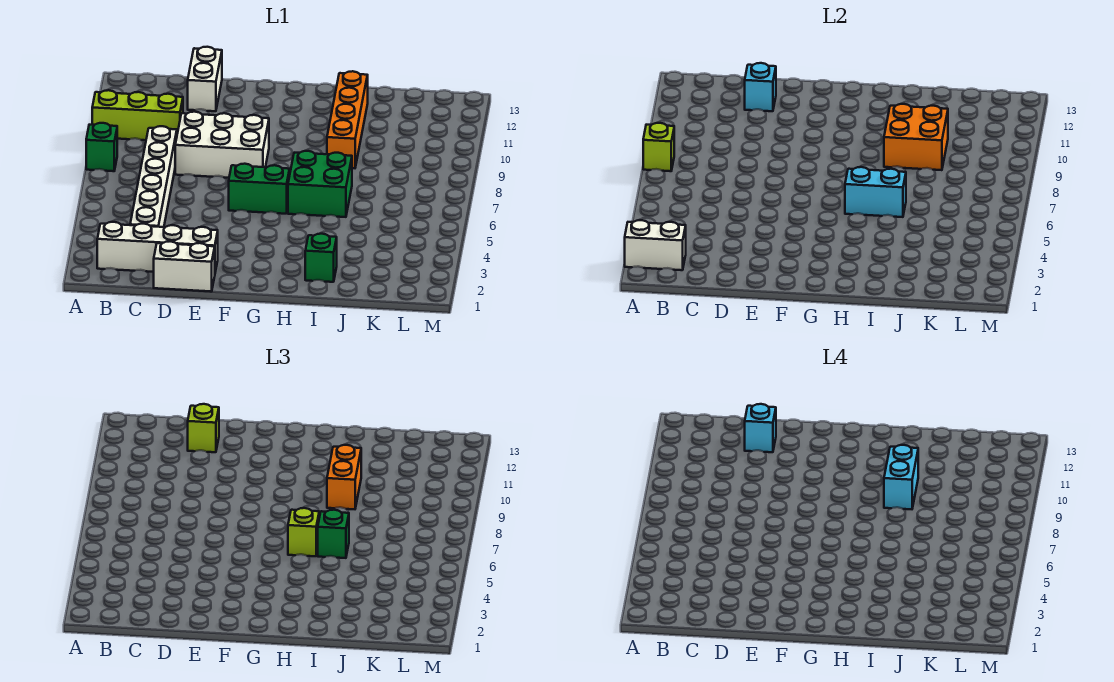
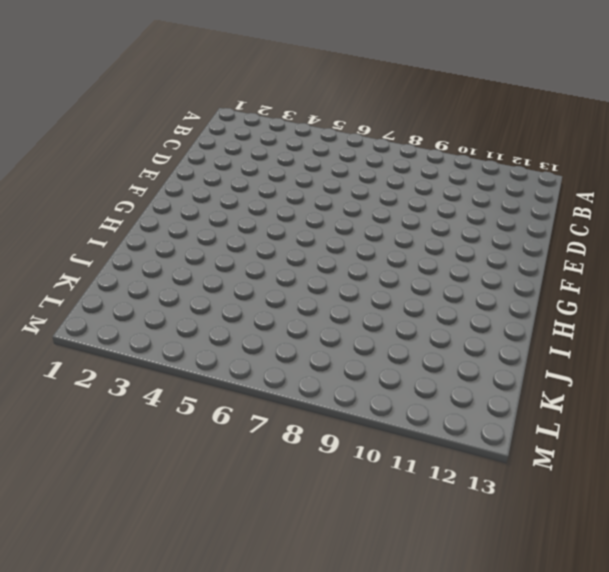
none -> green 1x1 brick [86,123,117,171]
none -> lime 1x3 brick [92,90,183,140]
none -> white 1x4 brick [97,222,218,272]

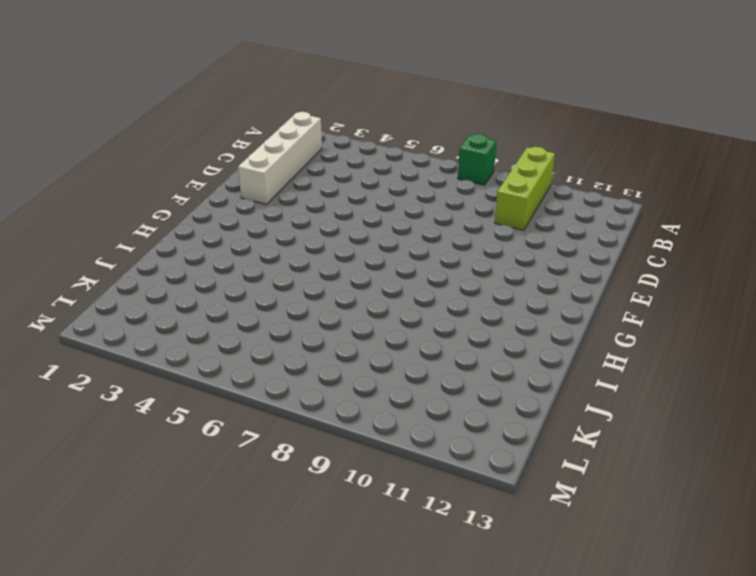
none -> white 1x6 brick [130,126,177,227]
none -> white 1x2 brick [154,241,215,292]
none -> white 2x3 brick [175,112,269,178]

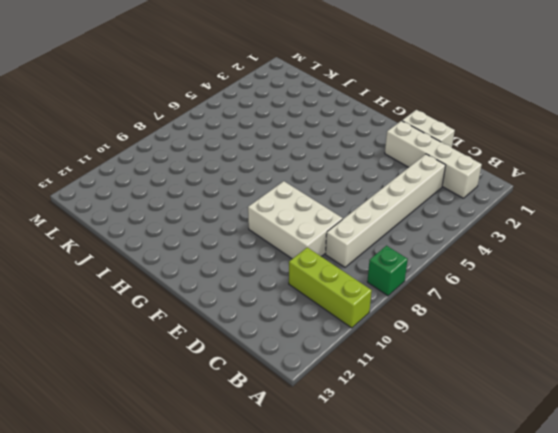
none -> white 1x2 brick [188,47,222,111]
none -> green 1x2 brick [229,164,290,214]
none -> green 2x2 brick [288,151,352,217]

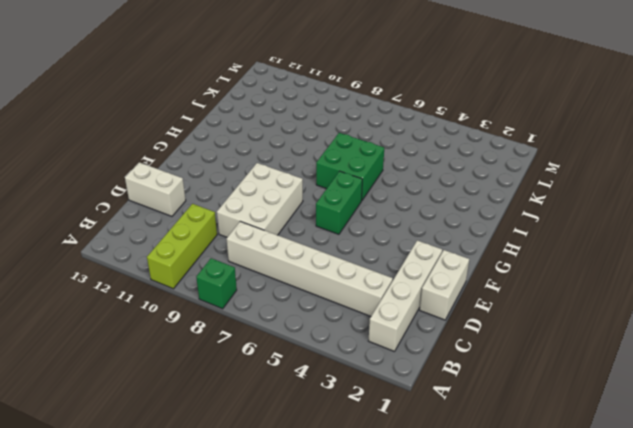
none -> green 1x1 brick [305,234,337,282]
none -> orange 1x4 brick [327,71,368,168]
none -> white 1x2 brick [625,220,686,270]

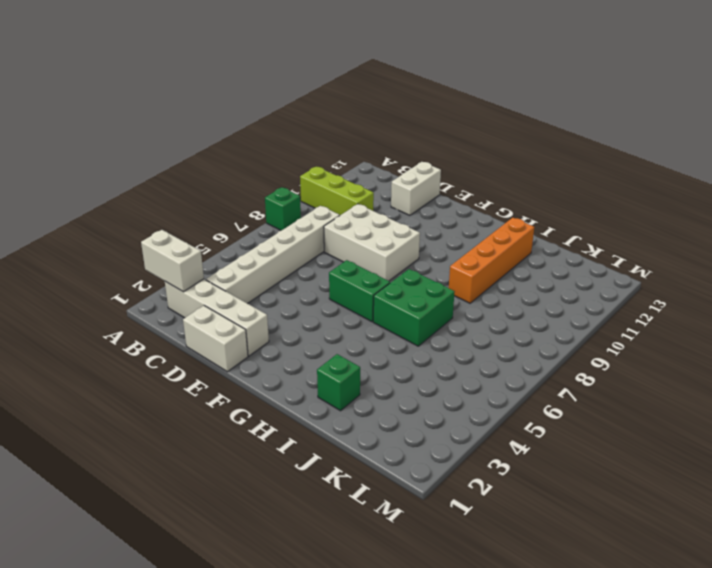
none -> lime 1x1 brick [643,123,674,171]
none -> cyan 1x1 brick [745,63,776,111]
none -> cyan 1x2 brick [845,167,906,217]

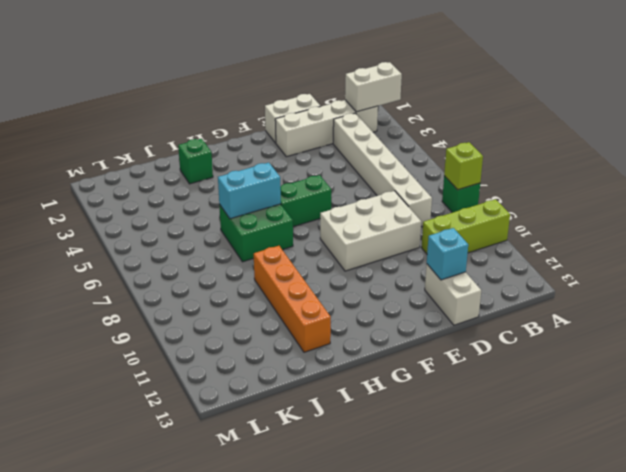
none -> orange 2x2 brick [884,104,948,170]
none -> lime 1x1 brick [188,404,219,452]
none -> lime 1x1 brick [288,508,319,556]

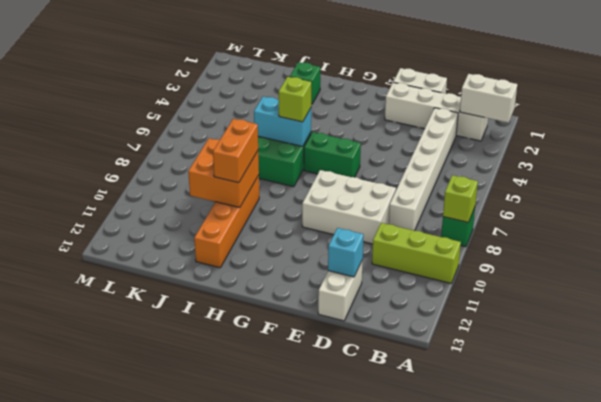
none -> lime 1x1 brick [188,404,219,452]
none -> green 1x1 brick [318,510,349,558]
none -> cyan 1x1 brick [745,404,776,452]

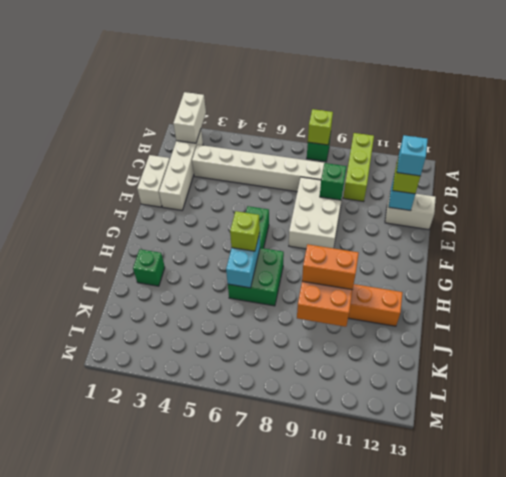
green 1x1 brick [320,163,346,200] -> green 1x1 brick moved to [318,510,349,558]
none -> cyan 1x2 brick [884,445,918,509]

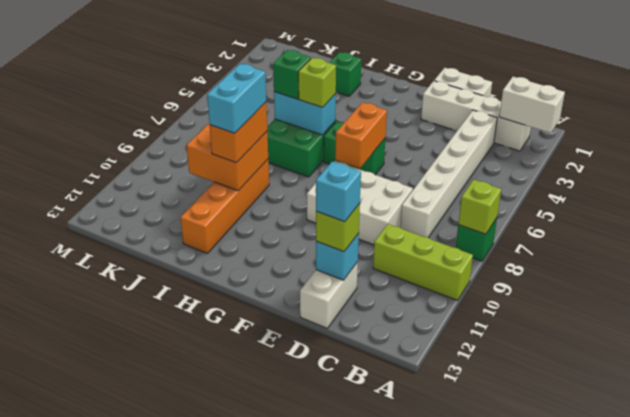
orange 1x2 brick [335,102,387,168] -> none

